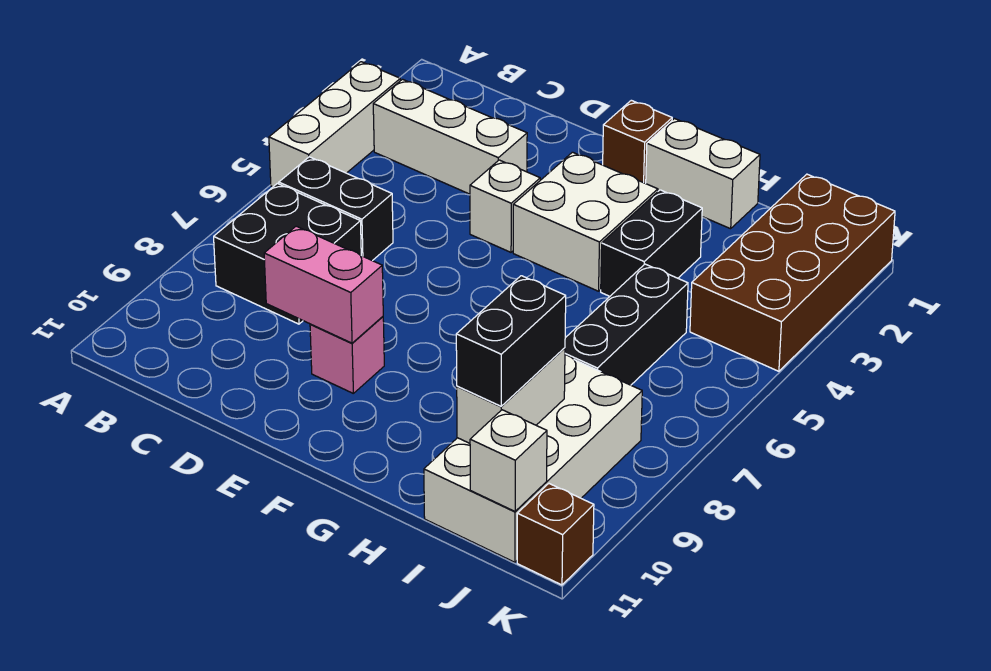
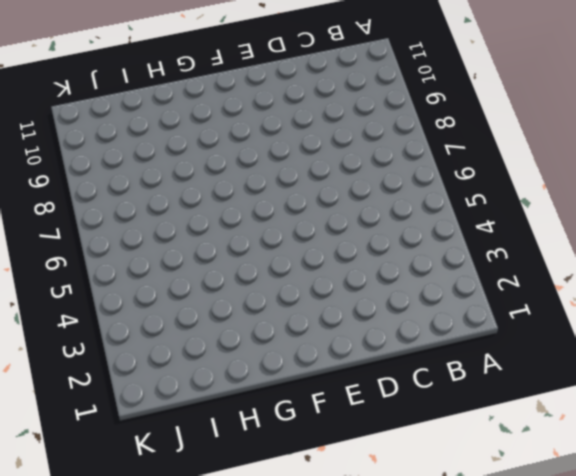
none -> white 1x3 brick [269,62,400,187]
none -> white 1x3 brick [373,79,527,194]
none -> black 1x2 brick [279,157,393,261]

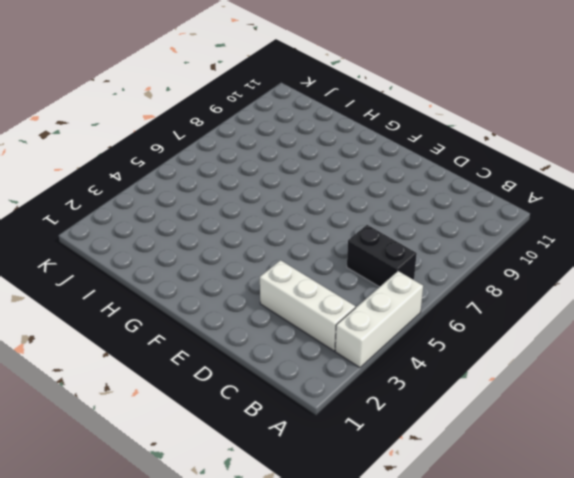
none -> black 2x2 brick [214,183,361,324]
none -> white 1x1 brick [470,160,540,252]
none -> pink 1x1 brick [310,317,384,393]

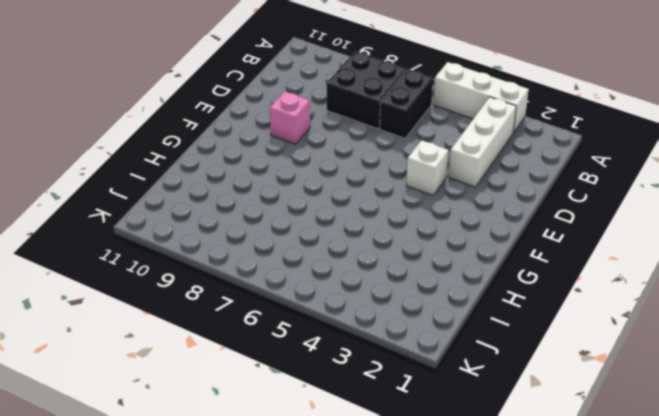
none -> brown 1x1 brick [603,100,672,183]
none -> white 2x2 brick [513,152,658,291]
none -> white 1x2 brick [646,119,760,229]

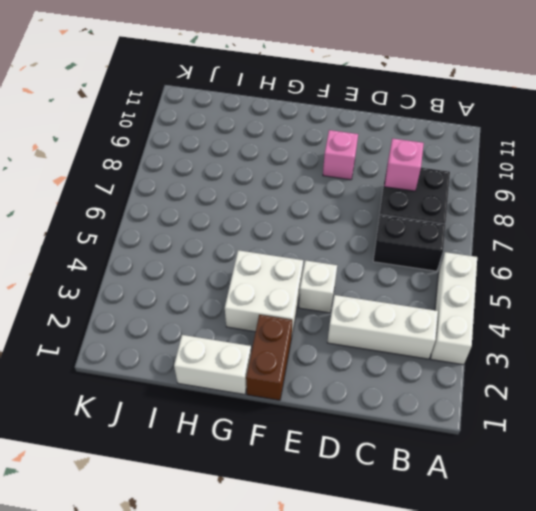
pink 1x1 brick [385,138,424,191] -> none
brown 1x2 brick [246,315,292,400] -> brown 1x1 brick [603,100,672,183]
none -> black 1x2 brick [601,190,702,296]
none -> black 1x3 brick [565,264,688,385]
none -> white 2x4 brick [424,355,642,562]

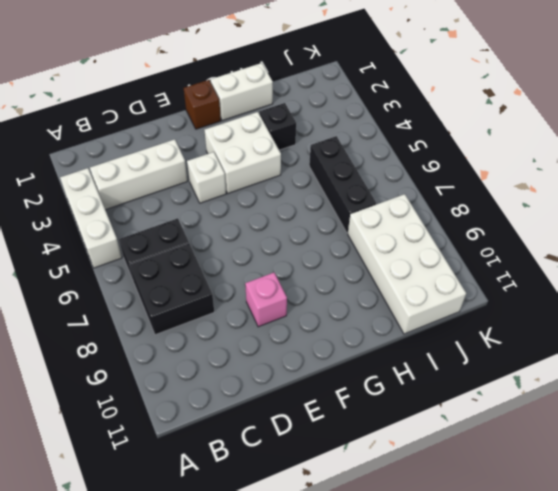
black 1x1 brick [259,103,296,150] -> black 1x2 brick [601,190,702,296]
none -> brown 2x4 brick [690,174,895,371]
none -> brown 1x1 brick [517,484,594,585]
none -> pink 1x2 brick [264,226,383,343]

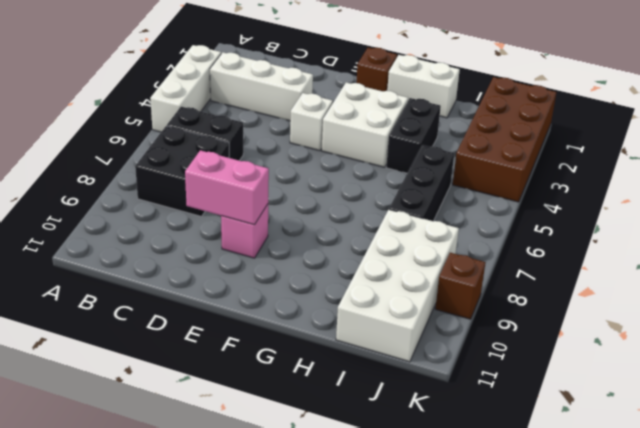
brown 1x1 brick [435,253,486,319] -> brown 1x1 brick moved to [517,484,594,585]
none -> white 1x2 brick [457,348,565,443]
none -> white 1x1 brick [470,410,547,511]
none -> black 1x2 brick [456,276,566,406]

